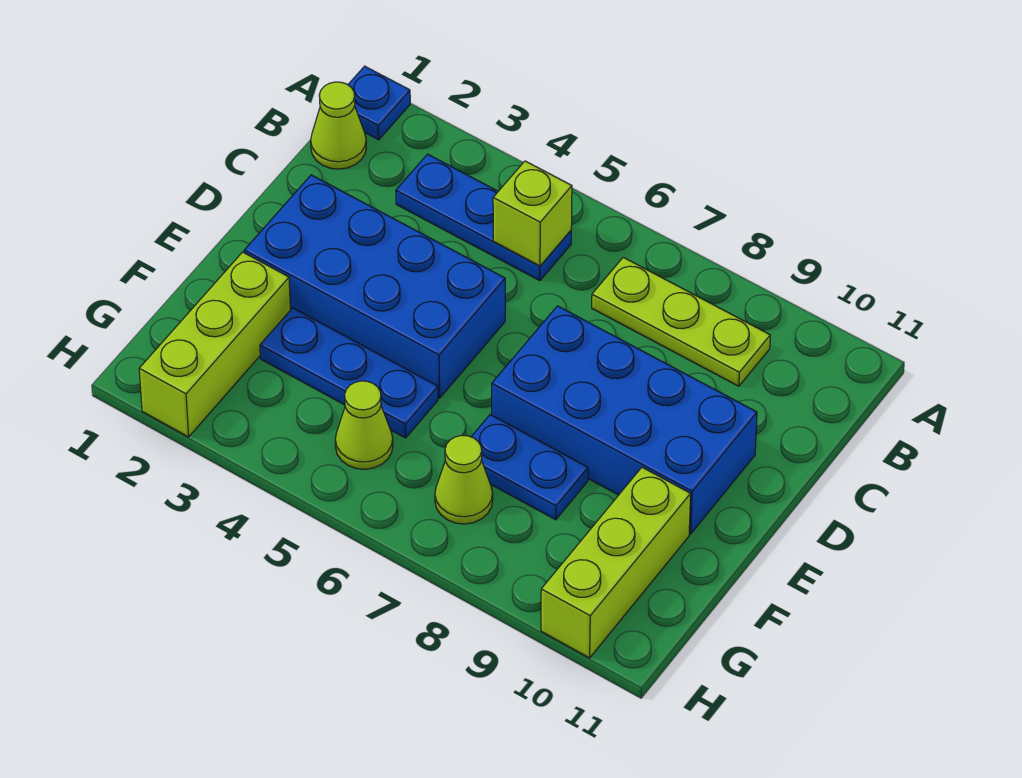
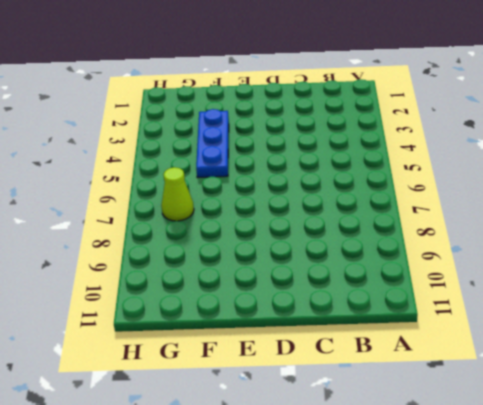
none -> blue 1x1 plate [348,66,410,140]
none -> lime 1x1 cone [311,82,366,169]
none -> blue 1x3 plate [396,154,571,281]

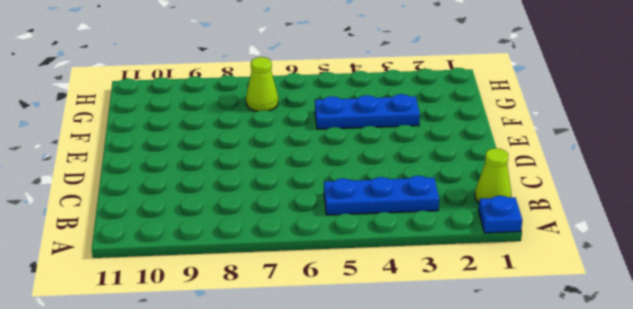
none -> lime 1x3 plate [592,257,770,386]
none -> blue 2x4 brick [244,175,505,398]
none -> blue 2x4 brick [492,306,757,534]

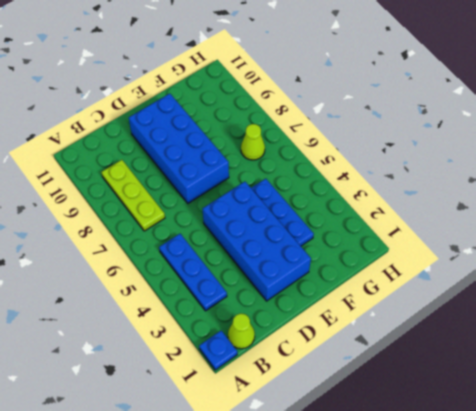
none -> lime 1x3 brick [139,252,290,437]
none -> blue 1x2 plate [471,415,588,520]
none -> lime 1x3 brick [541,467,691,658]

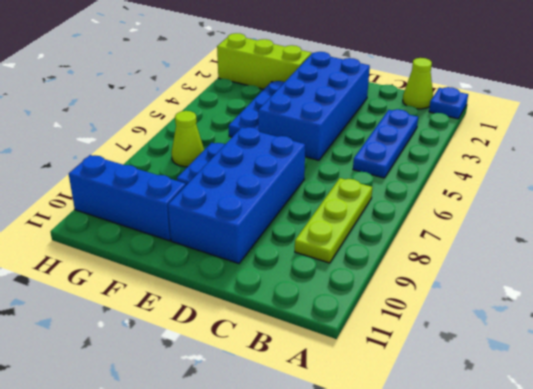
blue 1x3 brick [69,155,186,241] -> lime 1x3 brick [541,467,691,658]
none -> lime 1x1 cone [335,381,393,469]
none -> lime 1x1 brick [493,161,572,266]

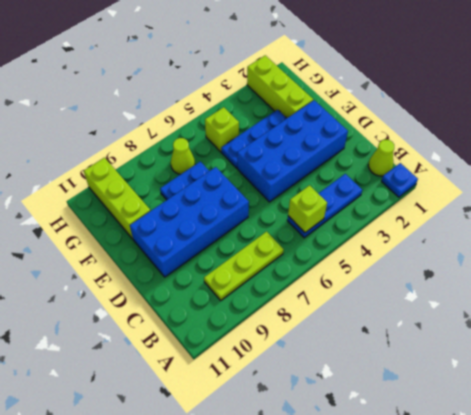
lime 1x1 brick [205,107,239,152] -> lime 1x1 cone [335,381,393,469]

